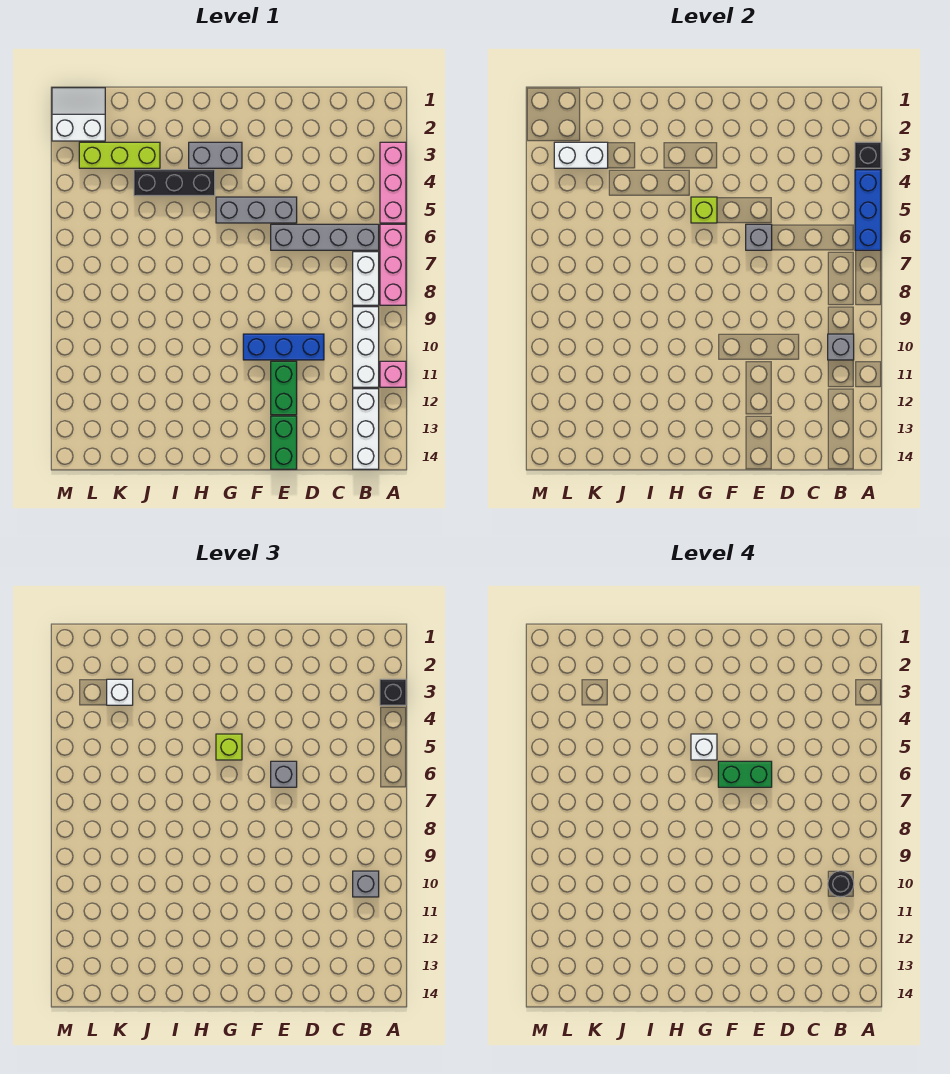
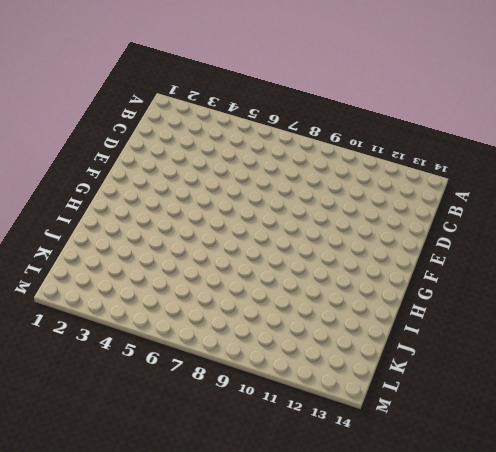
none -> pink 1x3 brick [380,142,406,223]
none -> pink 1x3 brick [380,224,406,305]
none -> pink 1x1 brick [380,361,406,387]

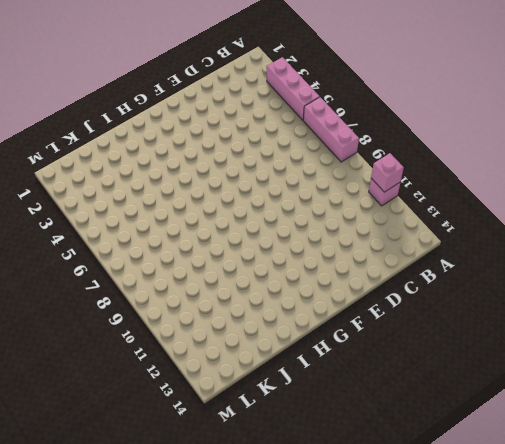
pink 1x1 brick [371,153,404,192] -> none
none -> grey 1x4 brick [271,224,379,250]
none -> white 1x2 brick [353,252,379,305]
none -> white 1x3 brick [353,307,379,387]

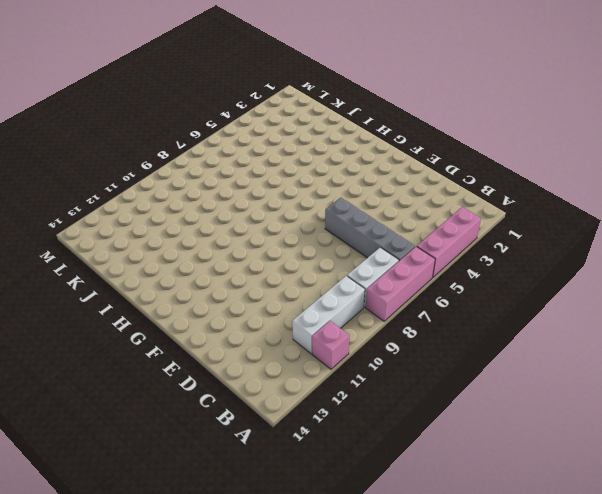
none -> white 1x3 brick [353,389,379,469]
none -> blue 1x3 brick [243,334,324,360]
none -> grey 1x3 brick [216,197,297,223]

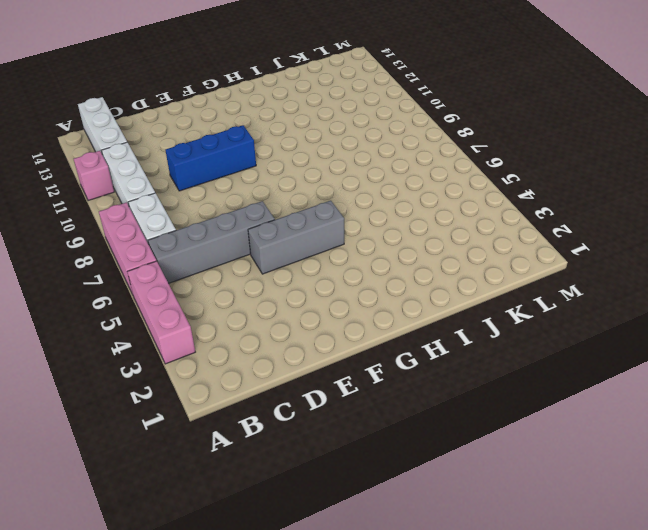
none -> green 1x2 brick [271,361,297,415]
none -> green 1x2 brick [271,416,297,469]
none -> grey 1x2 brick [189,142,242,168]

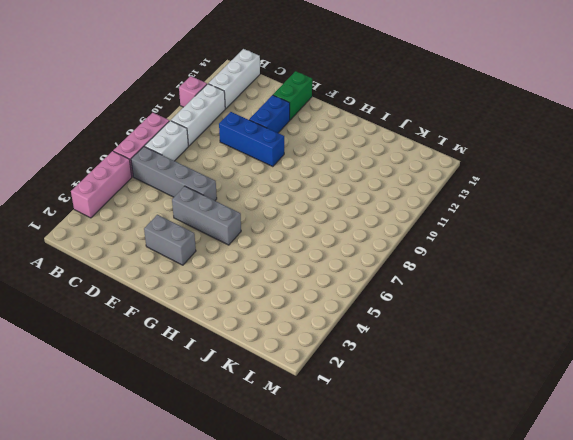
grey 1x2 brick [144,215,196,265] -> grey 1x2 brick moved to [189,142,242,168]
blue 1x2 brick [249,95,290,133] -> green 1x2 brick [271,361,297,415]
none -> black 1x3 brick [134,170,215,196]
none -> lime 1x3 brick [79,142,160,168]
none -> white 2x2 slope [52,88,105,141]

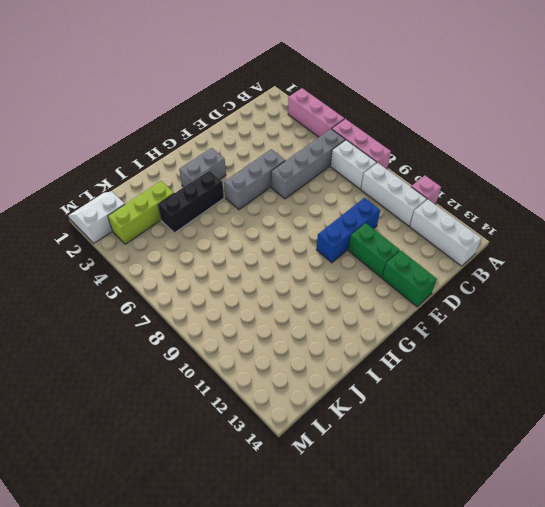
none -> black 1x1 brick [855,142,881,168]
none -> blue 1x3 brick [855,170,881,250]
none -> grey 1x1 brick [828,334,854,360]

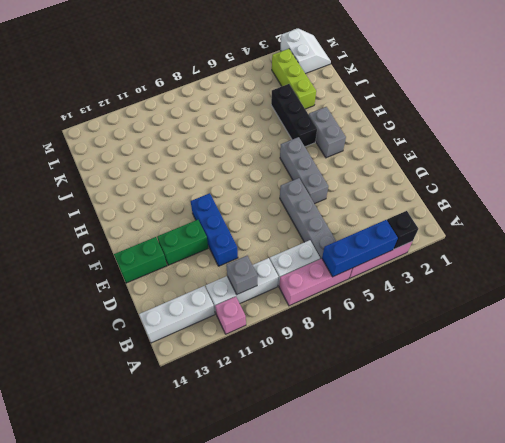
none -> grey 1x1 brick [746,224,772,250]
none -> lime 1x1 brick [691,197,717,223]
none -> white 1x2 brick [554,142,608,168]

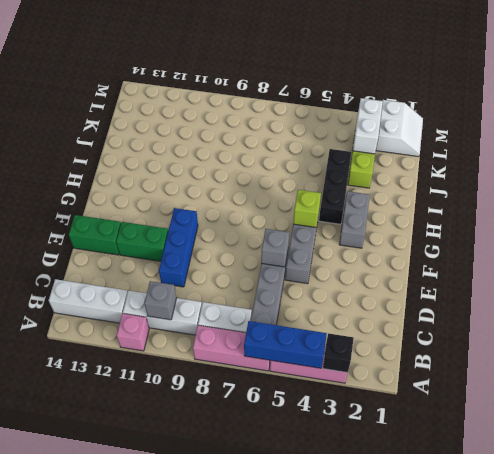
none -> black 1x1 brick [380,679,406,705]
none -> grey 1x1 brick [353,871,379,897]
none -> grey 1x1 brick [271,761,297,787]

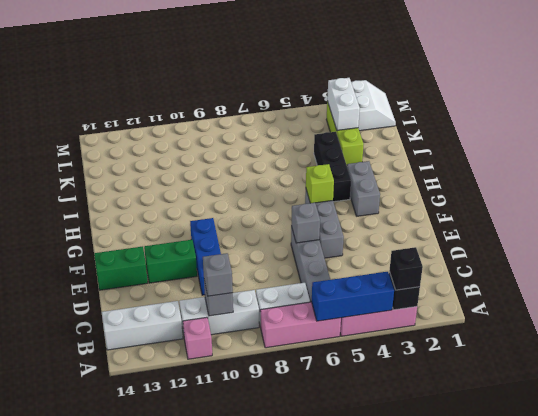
none -> grey 1x1 brick [271,761,297,787]
none -> lime 1x1 brick [216,734,242,760]
none -> white 1x1 brick [107,679,133,705]

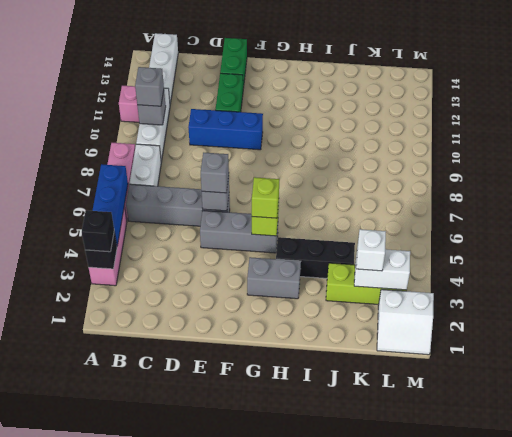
none -> black 1x1 round brick [828,871,854,897]
none -> green 1x2 brick [718,761,772,787]
none -> white 1x1 brick [691,734,717,760]

